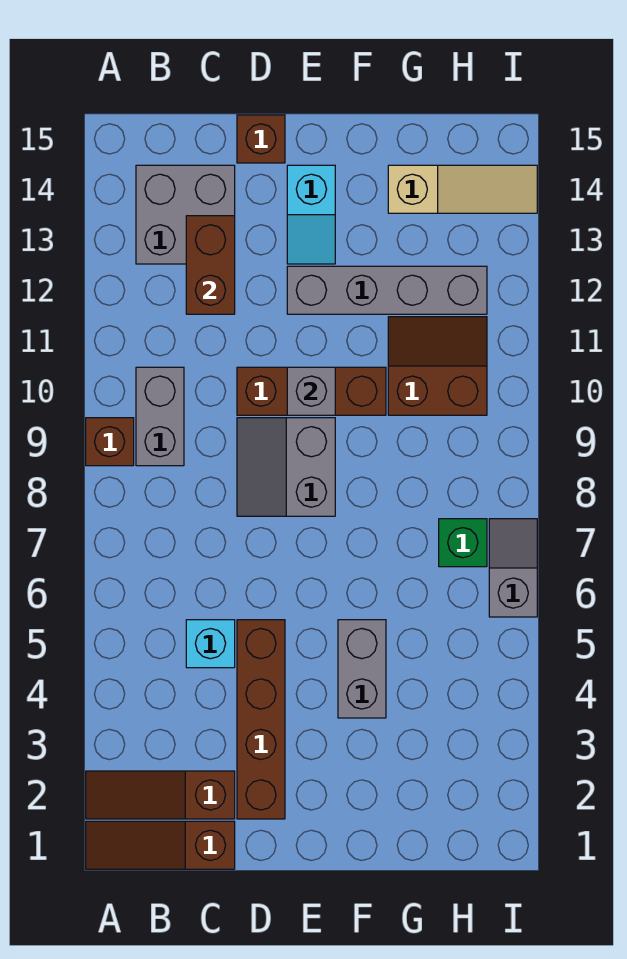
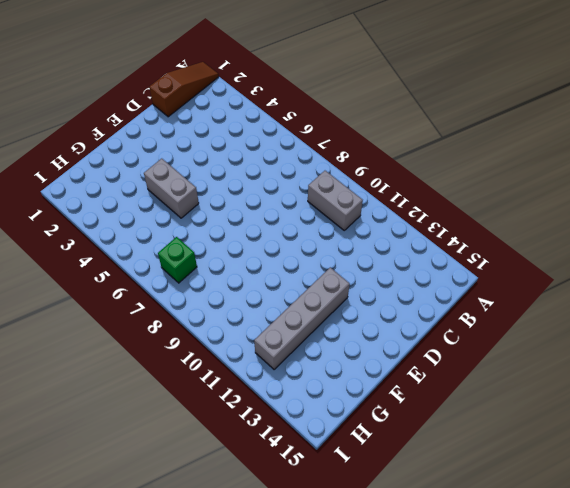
none -> brown 1x3 slope [86,771,235,819]
none -> brown 1x1 brick [86,418,134,466]
none -> grey 2x2 brick [136,165,235,264]

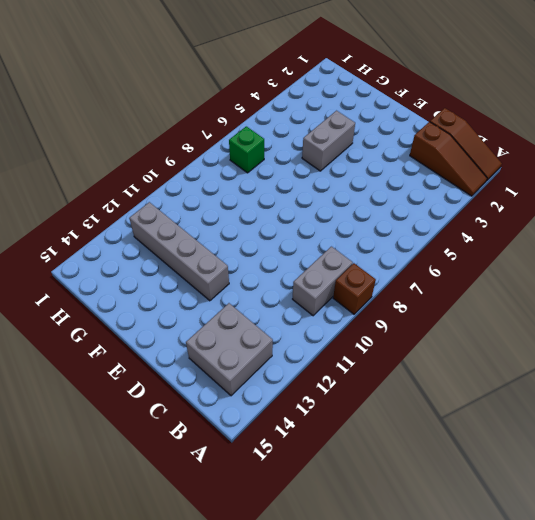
none -> cyan 1x1 brick [186,620,235,668]
none -> brown 1x4 brick [237,620,285,819]
none -> grey 2x2 slope [237,418,335,516]

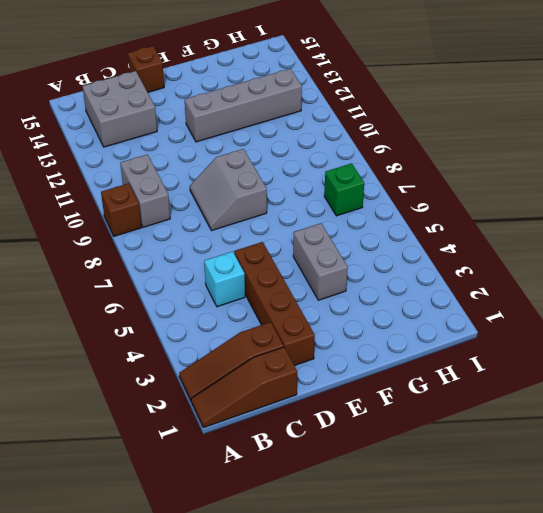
none -> brown 1x3 brick [237,367,386,415]
none -> cyan 1x2 slope [287,165,335,264]
none -> brown 2x2 slope [388,317,487,415]

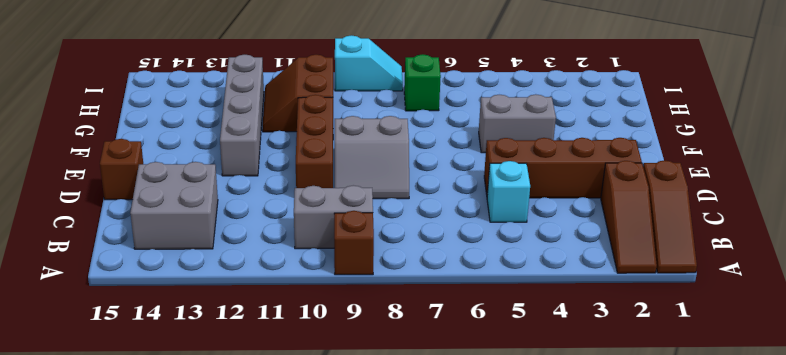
cyan 1x2 slope [335,35,403,91] -> cyan 1x2 slope moved to [287,165,335,264]
none -> tan 1x3 slope [388,165,537,213]
none -> grey 1x2 slope [489,519,537,617]
none -> brown 1x2 brick [186,216,235,314]

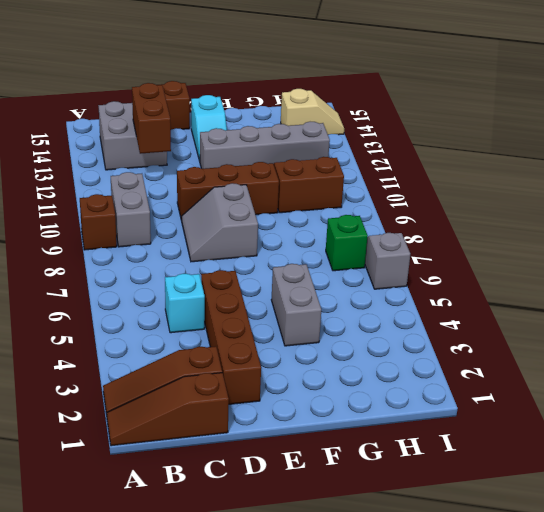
tan 1x2 slope [281,89,344,135] -> tan 1x3 slope [388,165,537,213]
none -> grey 1x1 brick [287,367,335,415]

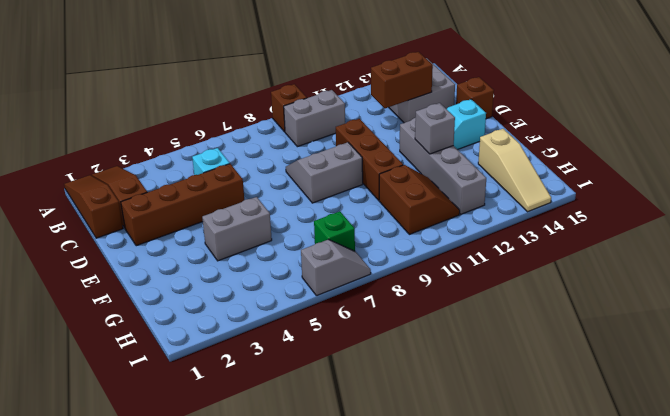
grey 1x1 brick [415,103,455,154] -> grey 1x1 brick moved to [287,367,335,415]

